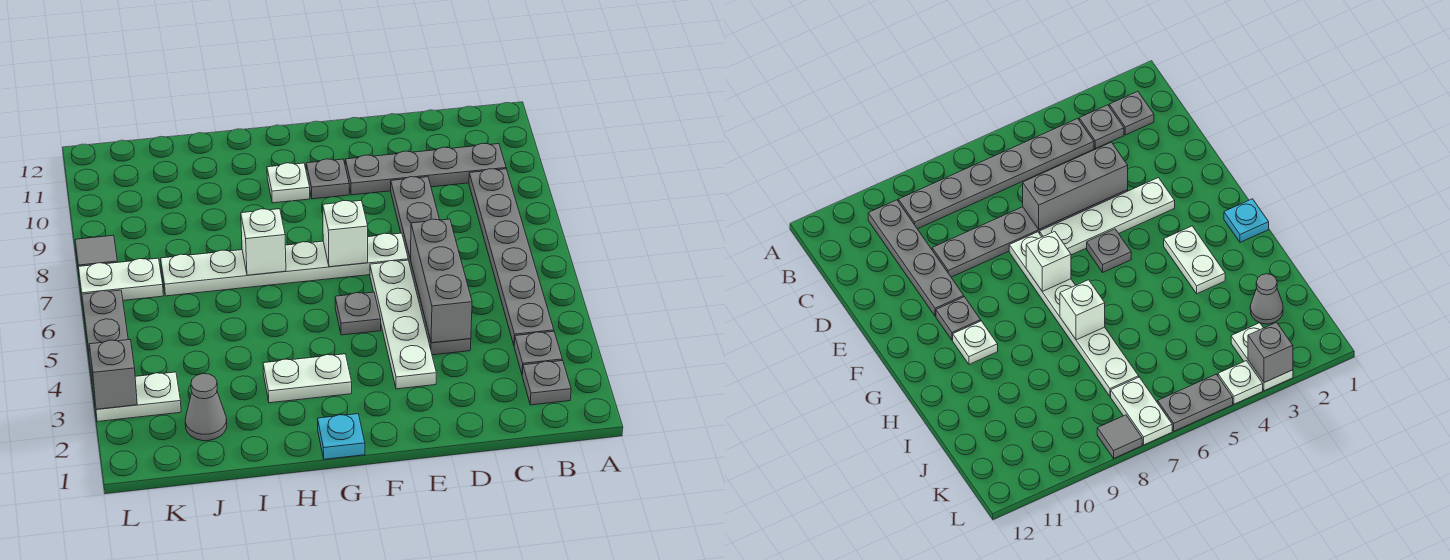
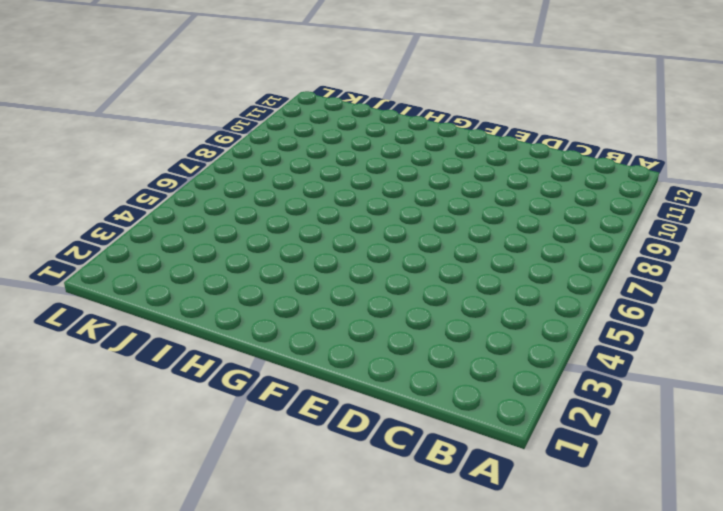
none -> grey 1x1 plate [522,360,571,405]
none -> grey 1x1 plate [514,331,562,374]
none -> grey 1x6 plate [469,169,554,345]

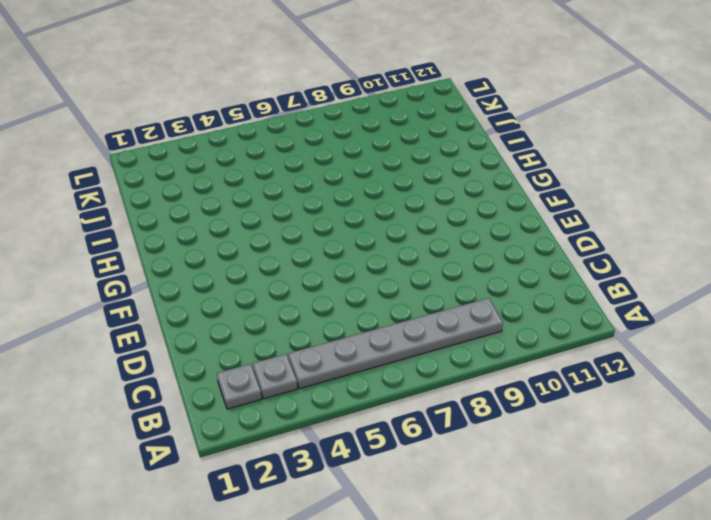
none -> grey 1x4 plate [345,143,506,195]
none -> grey 1x6 plate [391,177,471,355]
none -> white 1x4 plate [370,260,436,389]

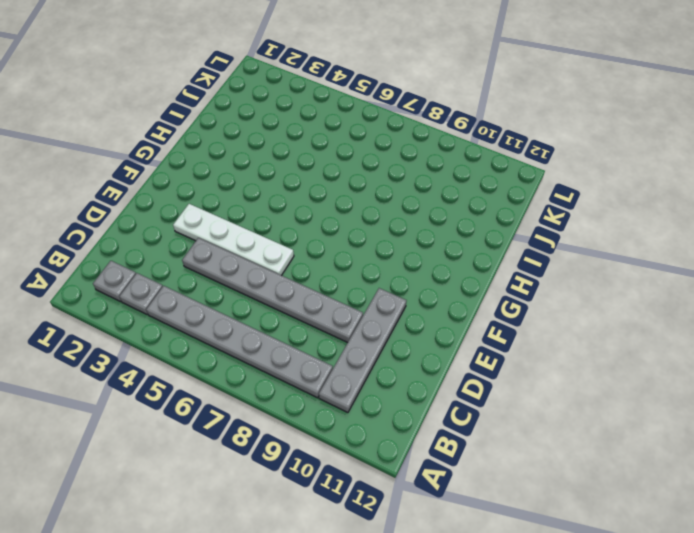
none -> white 1x6 plate [161,233,408,296]
none -> grey 1x1 plate [335,292,381,335]
none -> grey 1x1 plate [306,159,349,199]

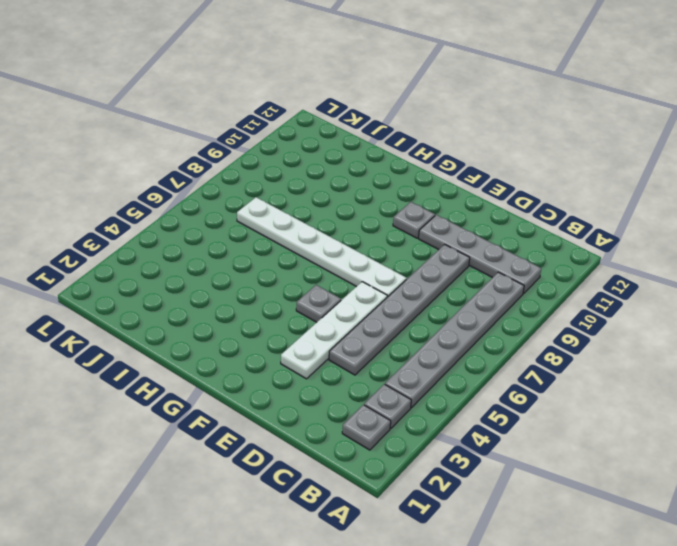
none -> cyan 1x1 plate [318,414,365,459]
none -> white 1x2 plate [263,354,352,403]
none -> white 1x1 plate [267,163,310,203]

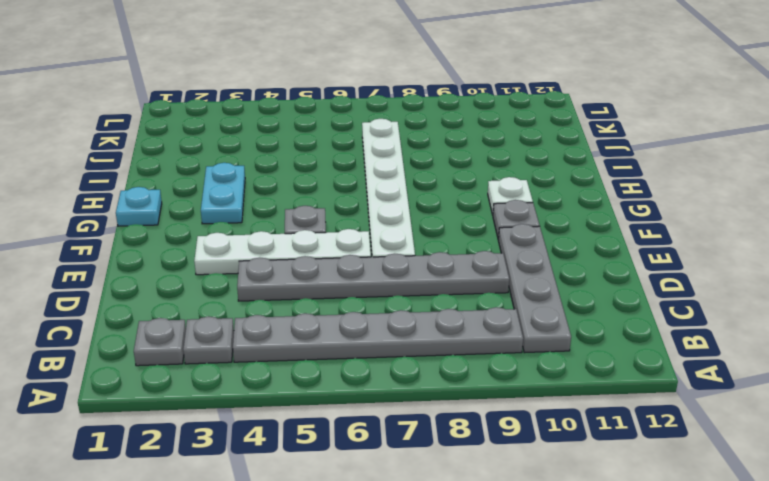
cyan 1x2 plate [201,163,245,224] -> white 1x2 plate [263,354,352,403]
none -> grey 1x1 cone [185,374,227,441]
none -> white 1x2 plate [93,372,181,422]
none -> white 1x2 plate [79,258,163,300]

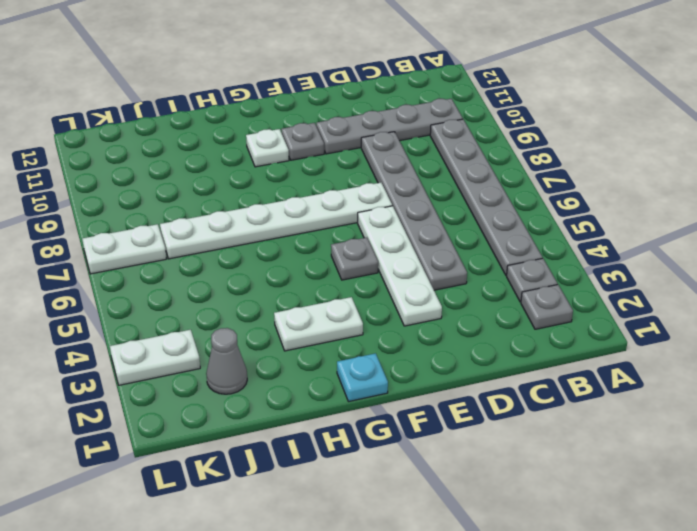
none -> white 1x1 plate [1218,361,1263,404]
none -> grey 1x2 plate [82,290,128,351]
none -> grey 1x1 tile [75,235,117,270]

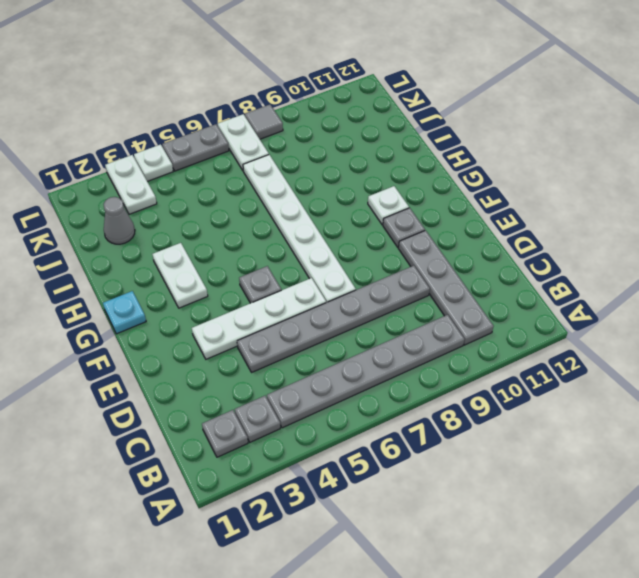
none -> grey 1x3 brick [411,219,472,343]
none -> white 1x1 brick [323,200,368,267]
none -> white 1x1 brick [241,209,286,275]

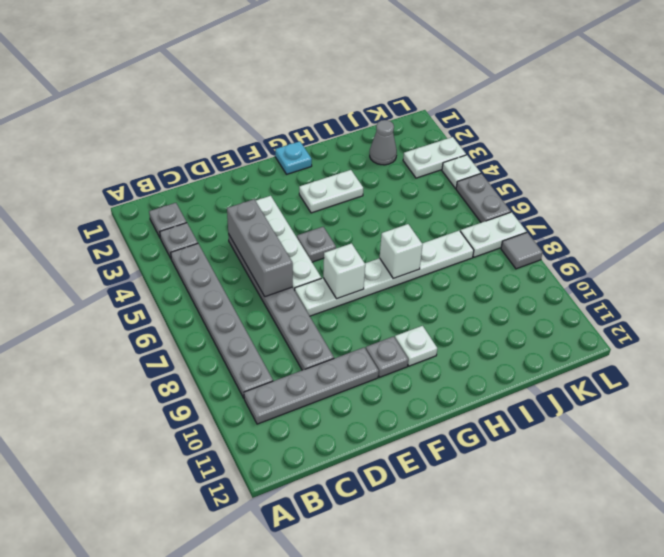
none -> grey 1x1 brick [89,340,137,409]

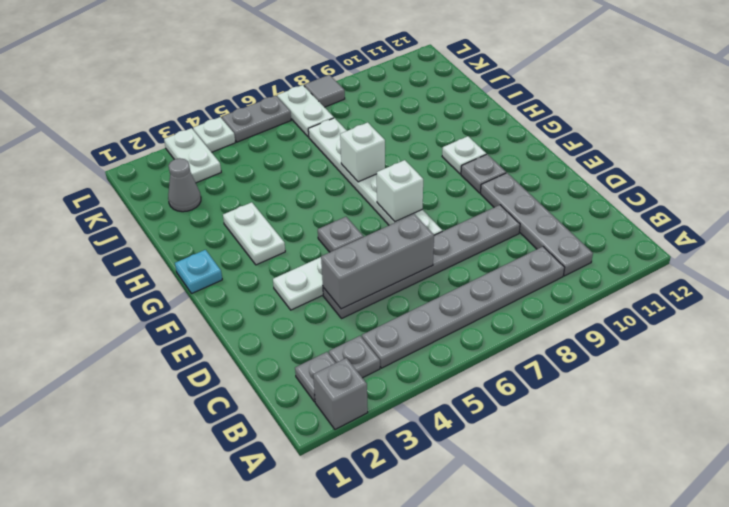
grey 1x1 brick [313,358,368,429] -> grey 1x1 brick moved to [89,340,137,409]

